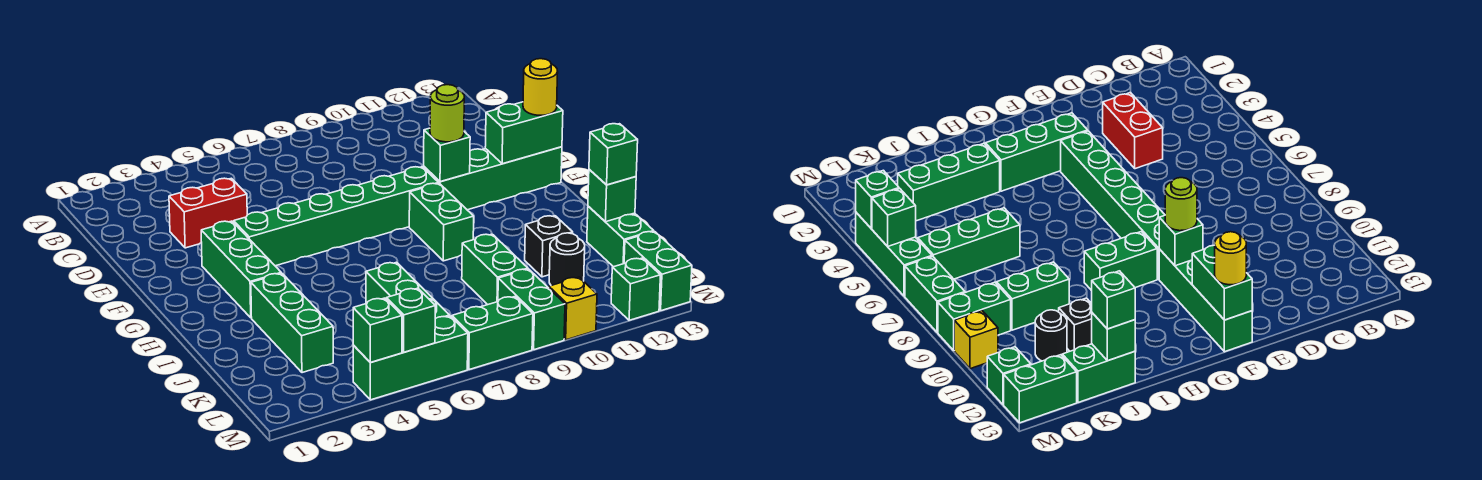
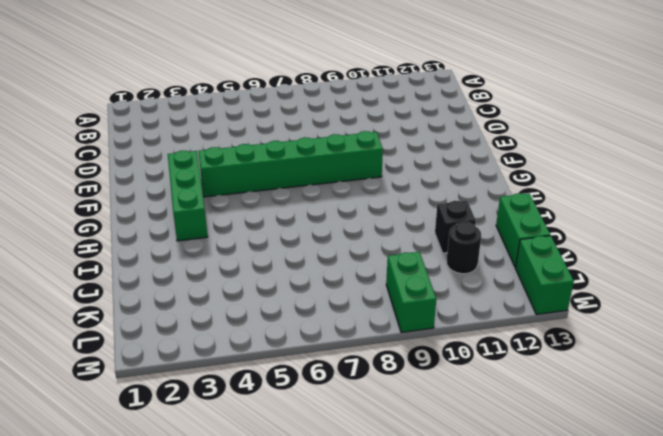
none -> red 1x2 brick [169,178,247,248]
none -> green 1x4 brick [424,147,562,210]
none -> green 1x2 brick [409,183,474,261]

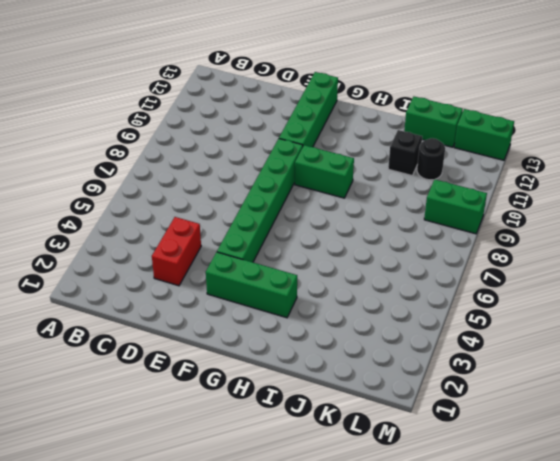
none -> green 1x3 brick [251,273,333,373]
none -> green 1x3 brick [366,262,450,319]
none -> green 1x2 brick [462,234,528,305]

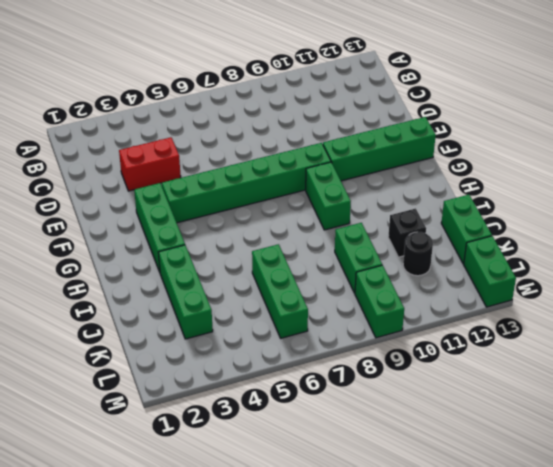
none -> green 1x3 brick [353,316,468,400]
none -> green 1x2 brick [452,297,533,370]
none -> yellow 1x1 brick [549,277,597,340]

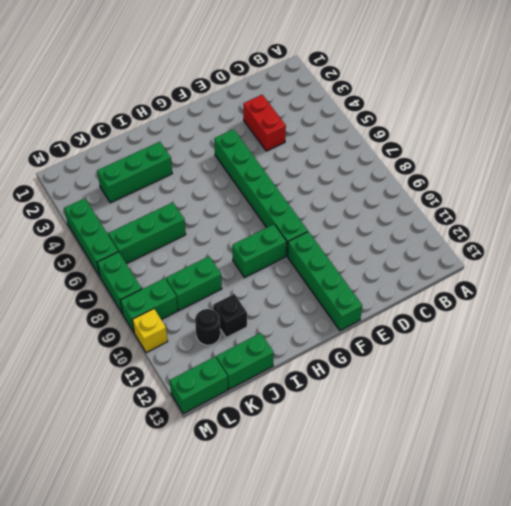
none -> green 1x3 brick [201,221,281,318]
none -> green 1x1 brick [611,258,660,320]
none -> green 1x1 brick [424,128,470,182]

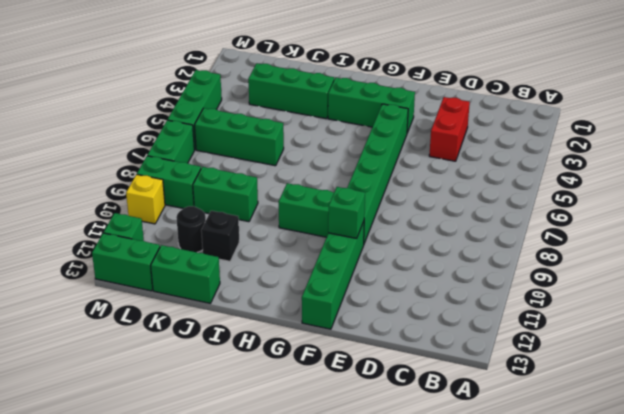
none -> green 1x2 brick [485,102,563,164]
none -> green 1x1 brick [588,170,636,222]
none -> green 1x1 brick [353,298,402,363]

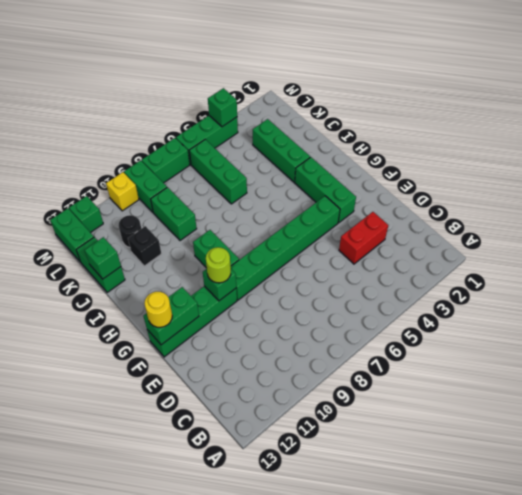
none -> green 1x1 brick [386,288,435,352]
none -> green 1x1 brick [589,124,638,185]

